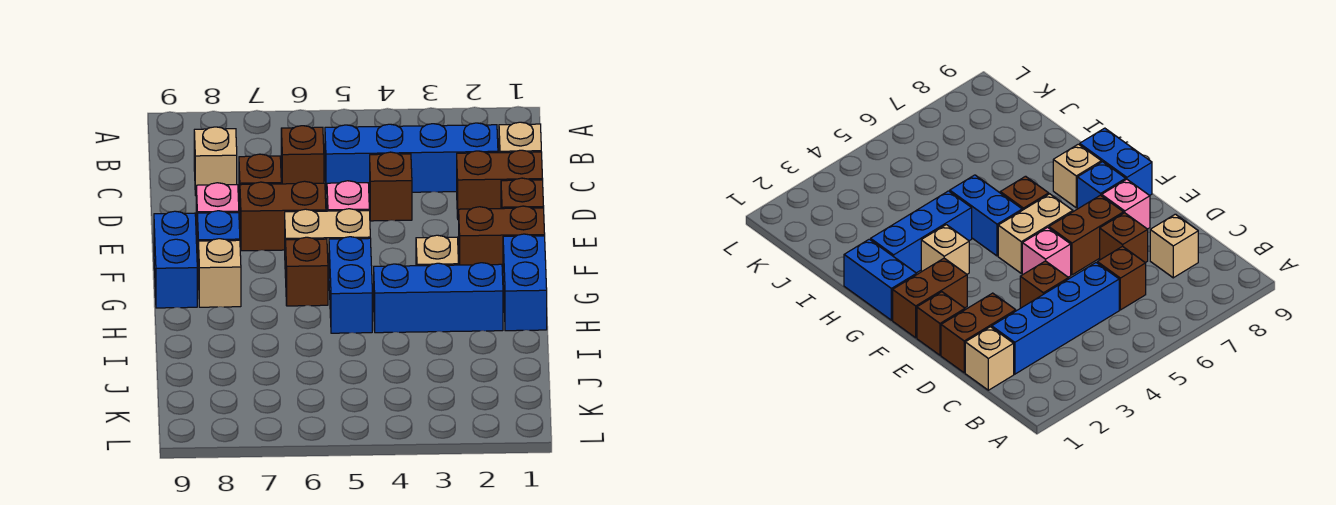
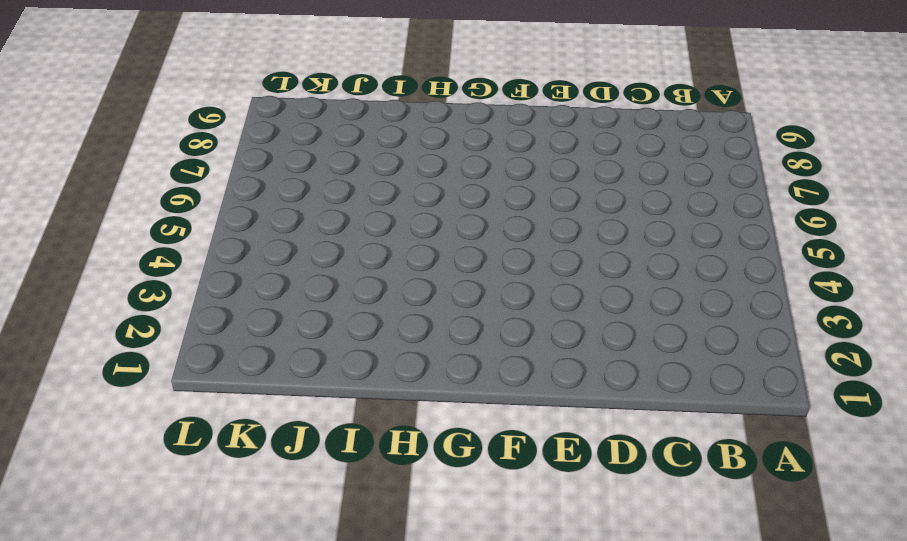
none -> tan 1x1 brick [499,122,541,153]
none -> blue 1x4 brick [325,123,498,194]
none -> brown 1x1 brick [281,126,324,184]

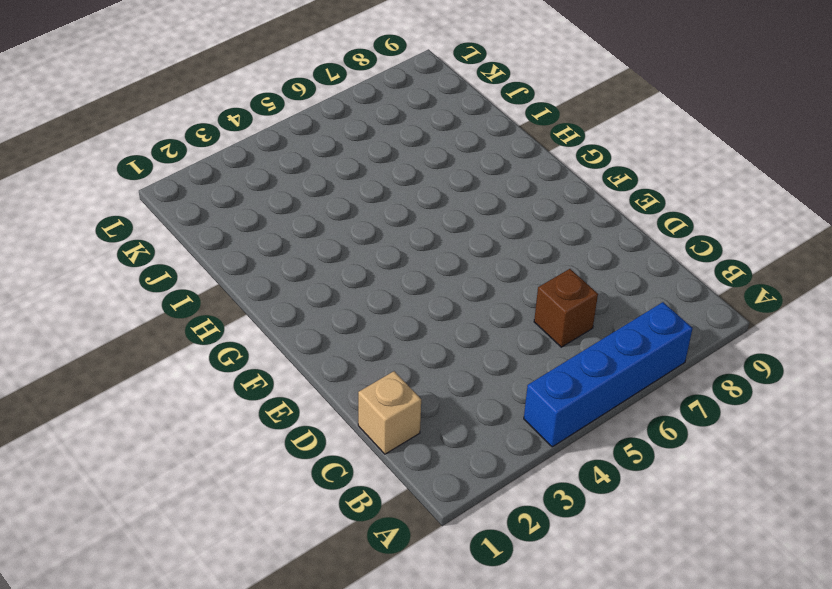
blue 1x4 brick [524,302,693,447] -> blue 1x4 brick moved to [325,123,498,194]
none -> tan 1x1 brick [194,127,237,195]
none -> brown 1x2 brick [457,150,543,220]
none -> brown 1x1 brick [370,152,412,221]

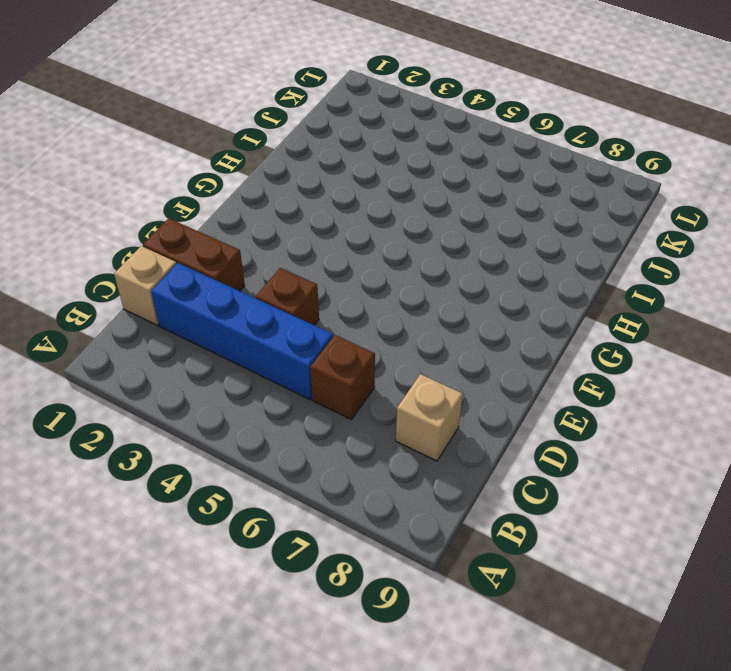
none -> brown 1x1 brick [239,154,281,211]
none -> brown 1x1 brick [501,178,544,209]
none -> pink 1x1 brick [327,181,369,211]

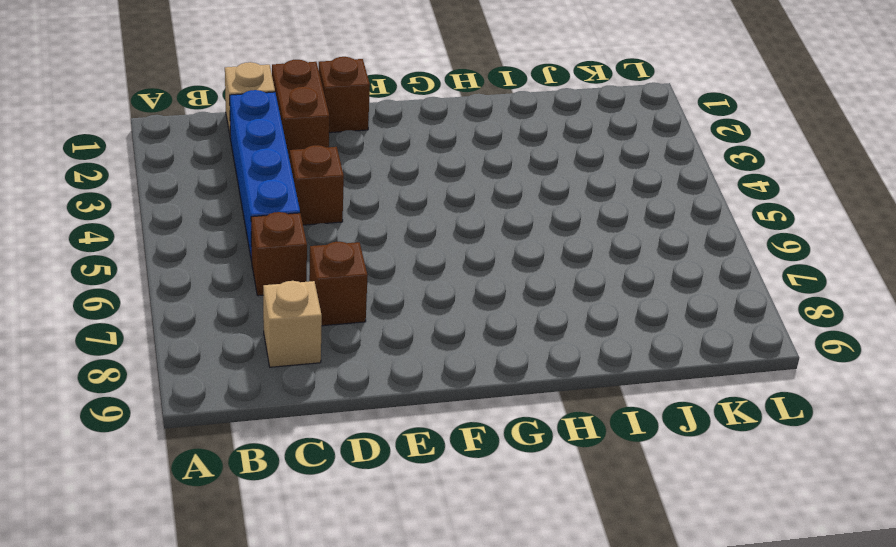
none -> pink 1x1 brick [327,181,369,211]
none -> brown 1x2 brick [240,181,326,251]
none -> pink 1x1 brick [196,183,239,226]

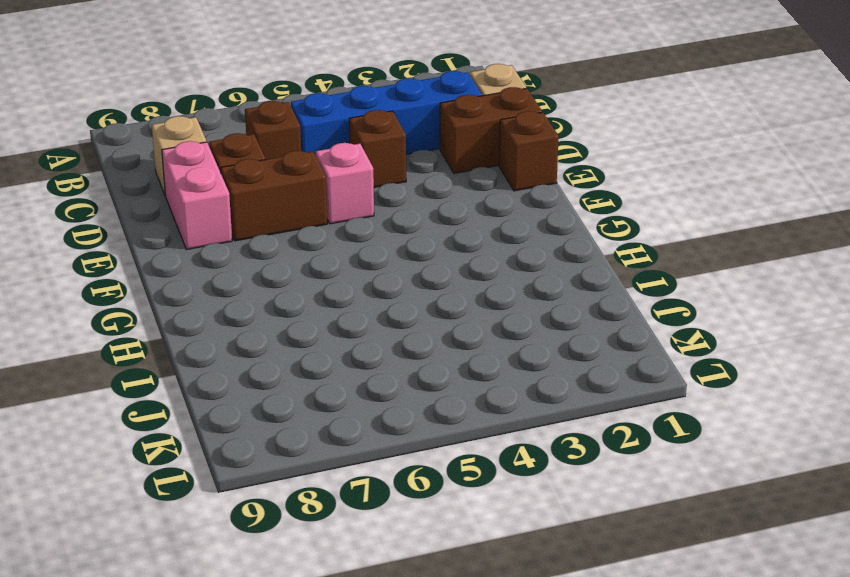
pink 1x2 brick [162,141,232,250] -> pink 1x1 brick [196,183,239,226]
none -> brown 1x2 brick [459,206,545,275]
none -> tan 1x2 brick [285,209,370,278]
none -> blue 1x1 brick [197,211,240,254]

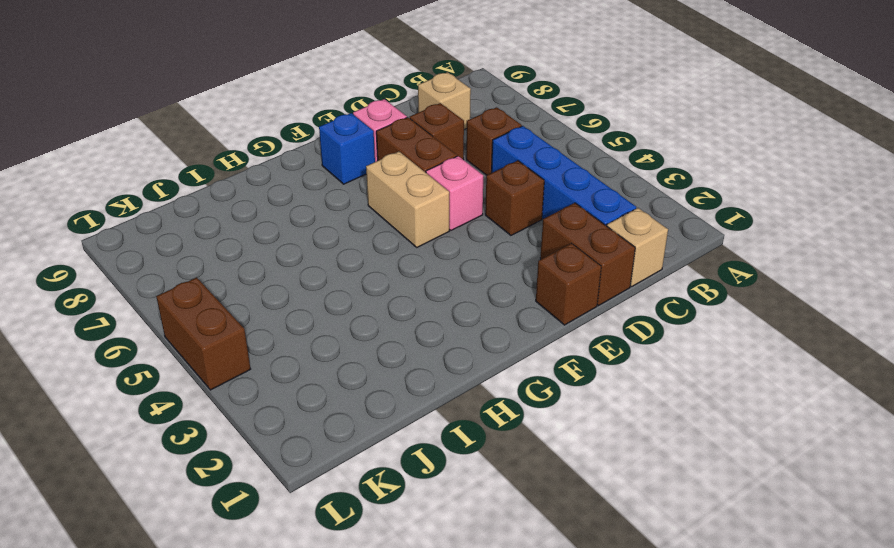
brown 1x2 brick [156,278,250,390] -> brown 1x2 brick moved to [459,206,545,275]
none -> blue 1x2 brick [154,211,197,308]
none -> blue 1x2 brick [503,234,547,331]
none -> tan 1x1 brick [416,235,459,266]

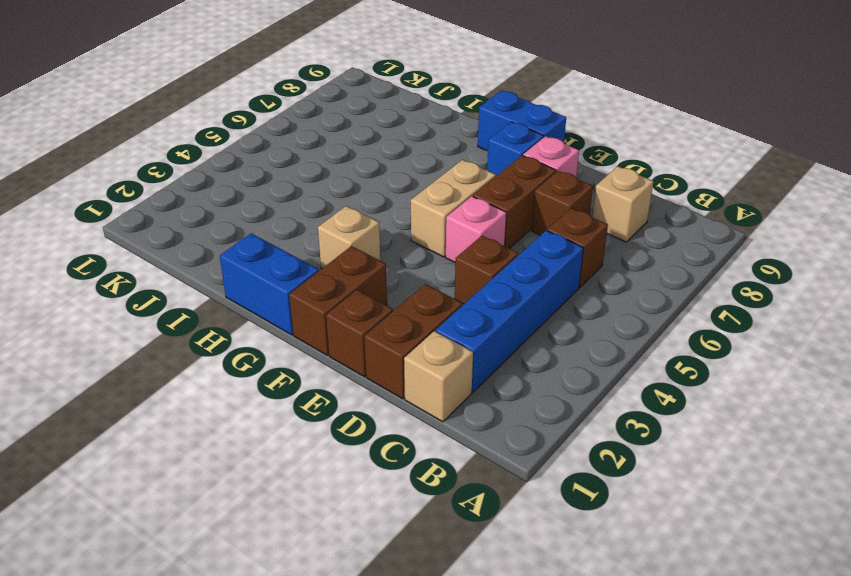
none -> blue 1x2 brick [329,237,372,333]
none -> brown 1x1 brick [286,237,328,306]
none -> tan 1x1 brick [198,239,241,307]

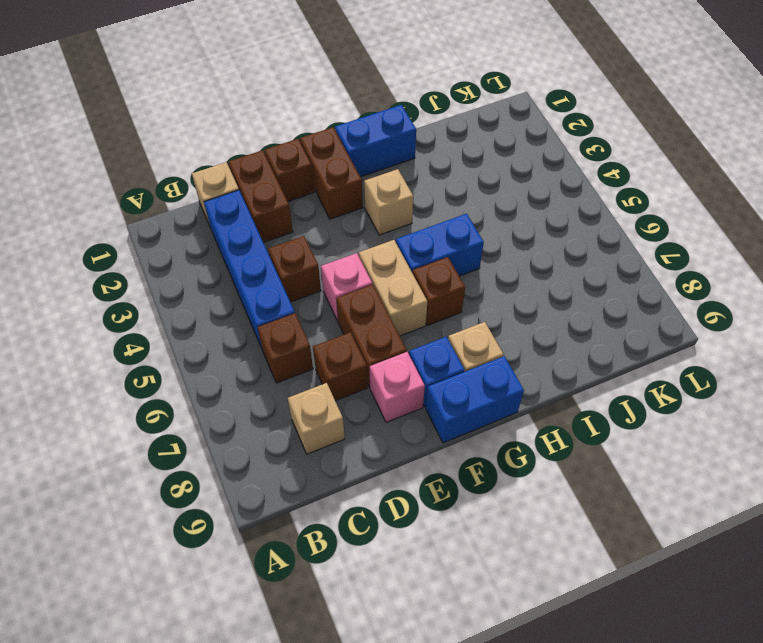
none -> blue 1x3 brick [374,263,503,333]

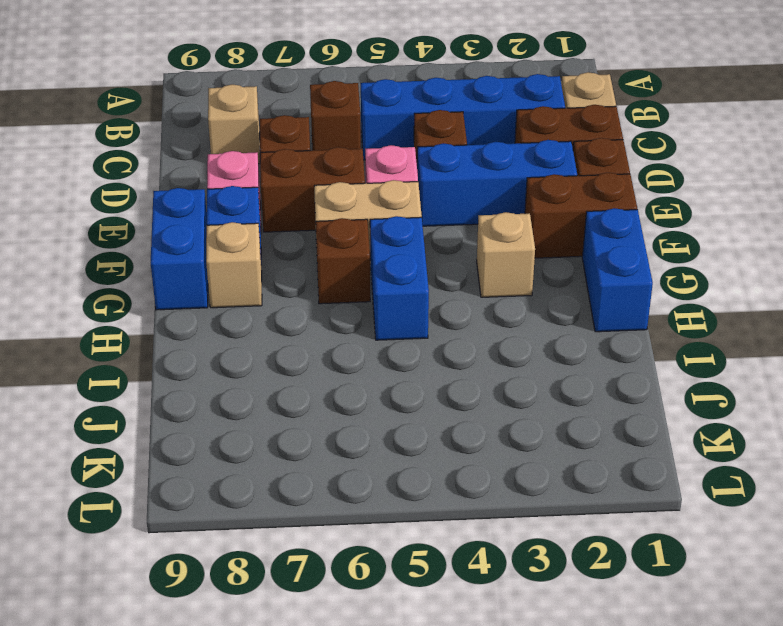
blue 1x3 brick [417,140,577,226] -> blue 1x3 brick moved to [374,263,503,333]

